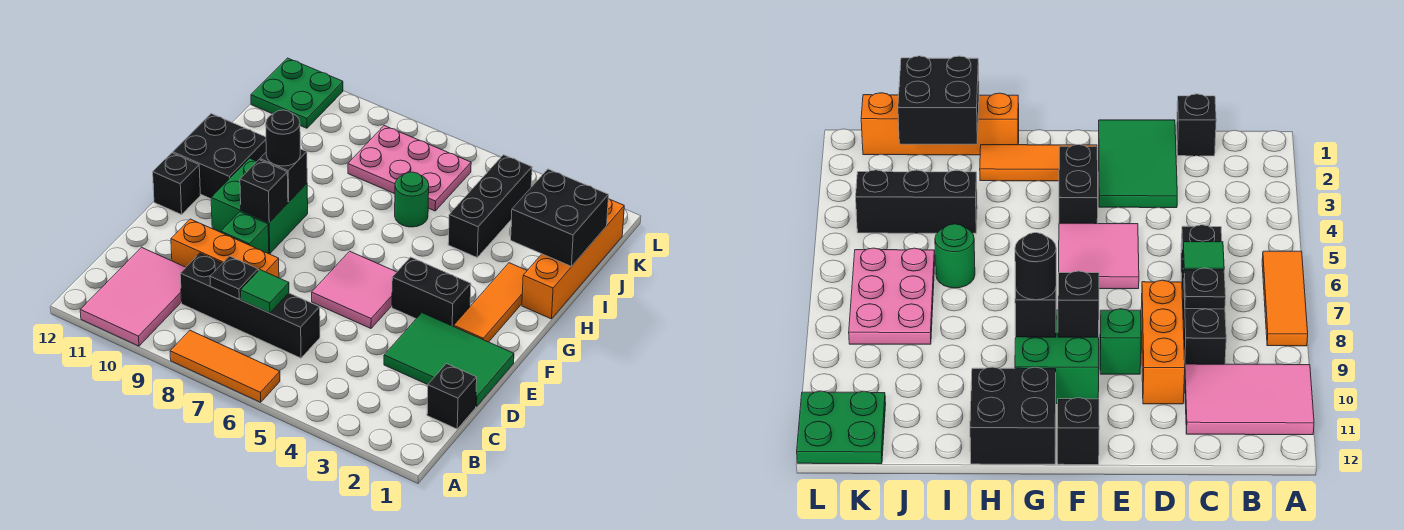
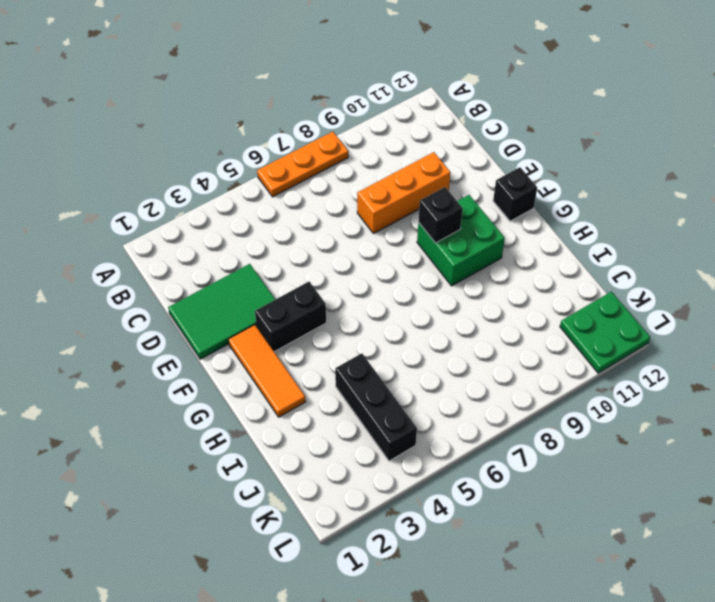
orange 1x3 plate [257,132,348,197] -> orange 1x3 tile [170,330,280,402]
none -> pink 2x3 tile [80,247,186,346]
none -> black 1x1 brick [427,364,477,429]
none -> black 1x4 brick [180,253,320,358]

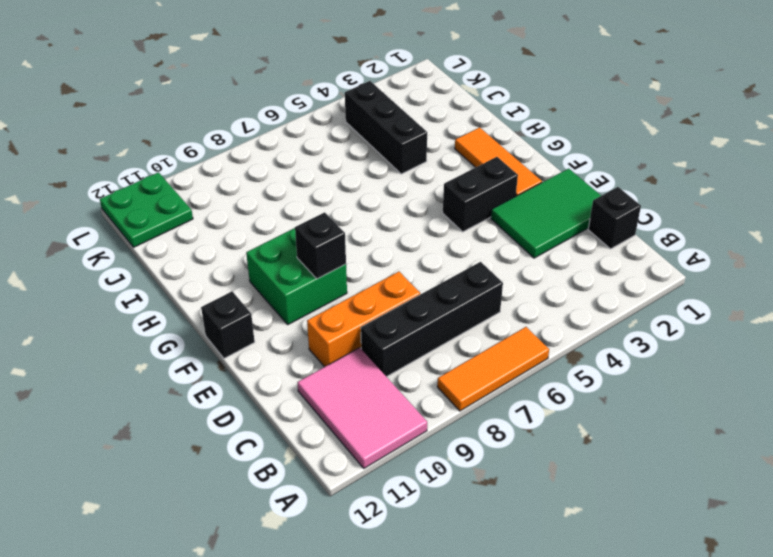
none -> pink 2x2 tile [312,251,396,328]
none -> green 1x1 brick [221,212,269,254]
none -> black 2x2 brick [173,114,266,199]

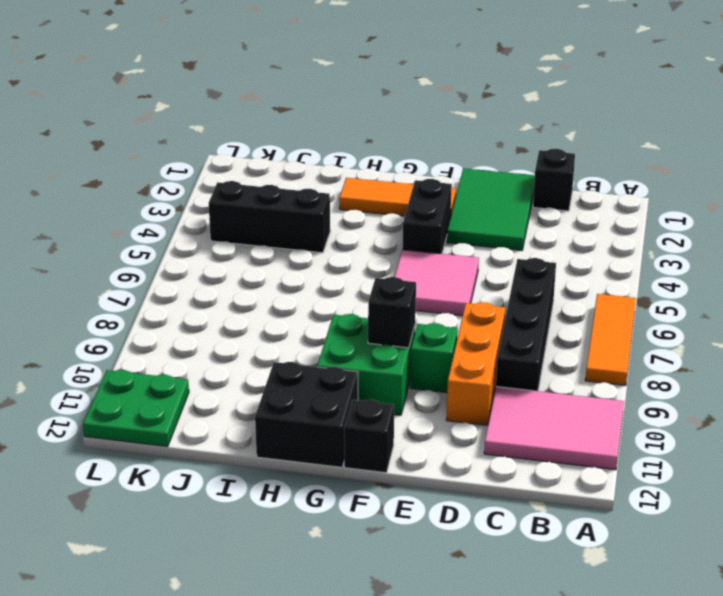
none -> orange 1x4 brick [522,198,624,319]
none -> green 1x1 round brick [395,172,429,227]
none -> pink 2x3 plate [348,126,471,211]

